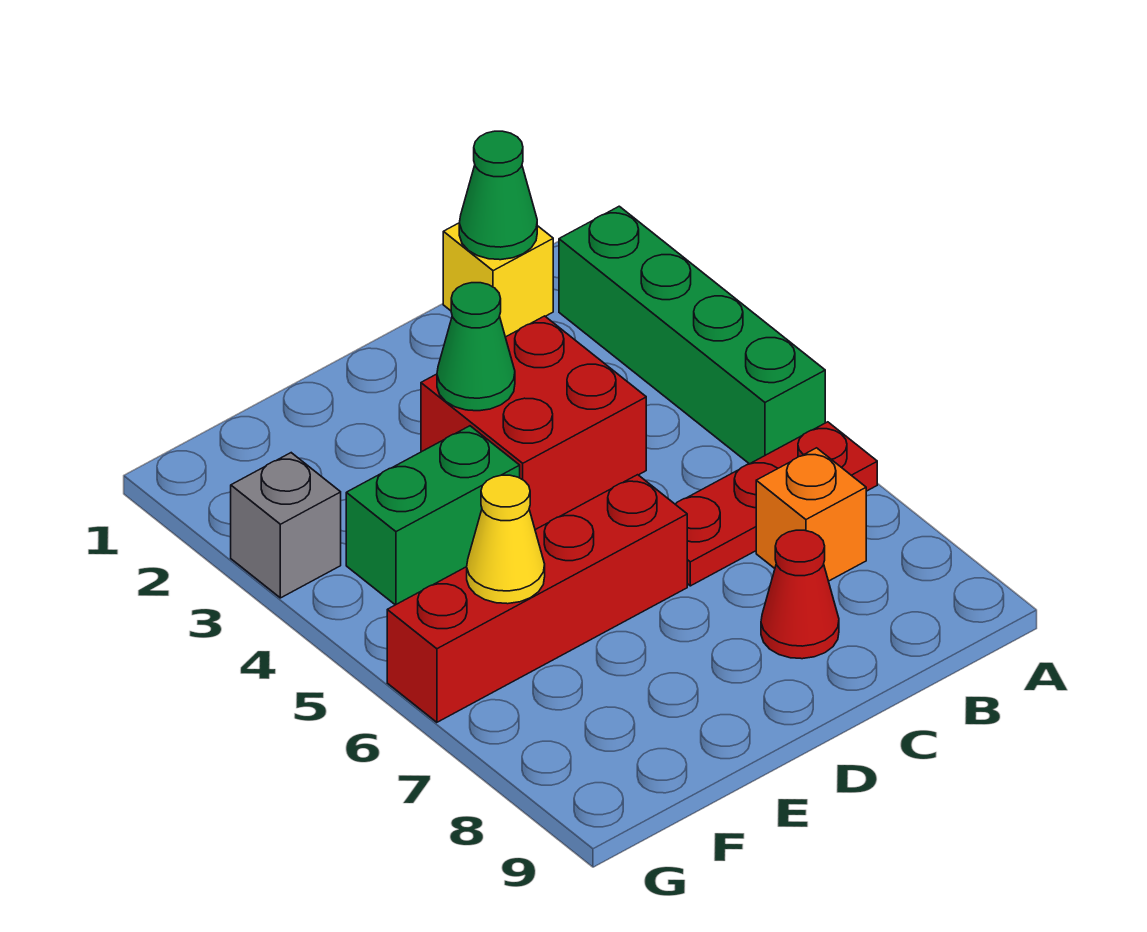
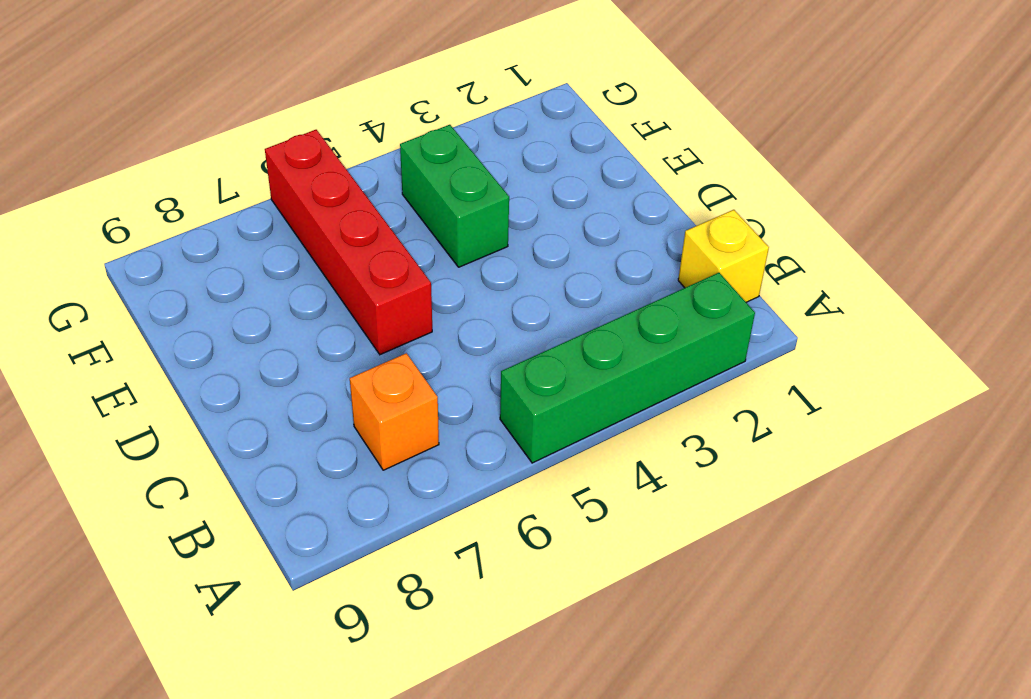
none -> red 1x3 plate [675,422,877,586]
none -> red 2x2 brick [421,316,646,530]
none -> red 1x1 cone [761,530,839,659]

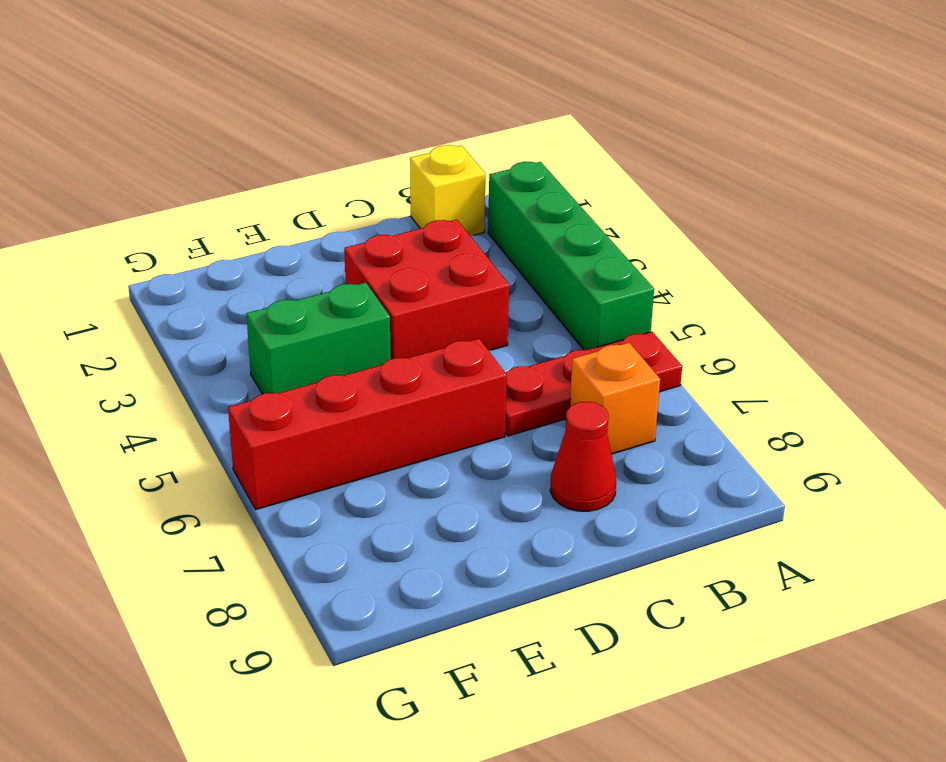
none -> grey 1x1 brick [231,453,341,598]
none -> green 1x1 cone [459,131,537,260]
none -> green 1x1 cone [437,283,515,411]

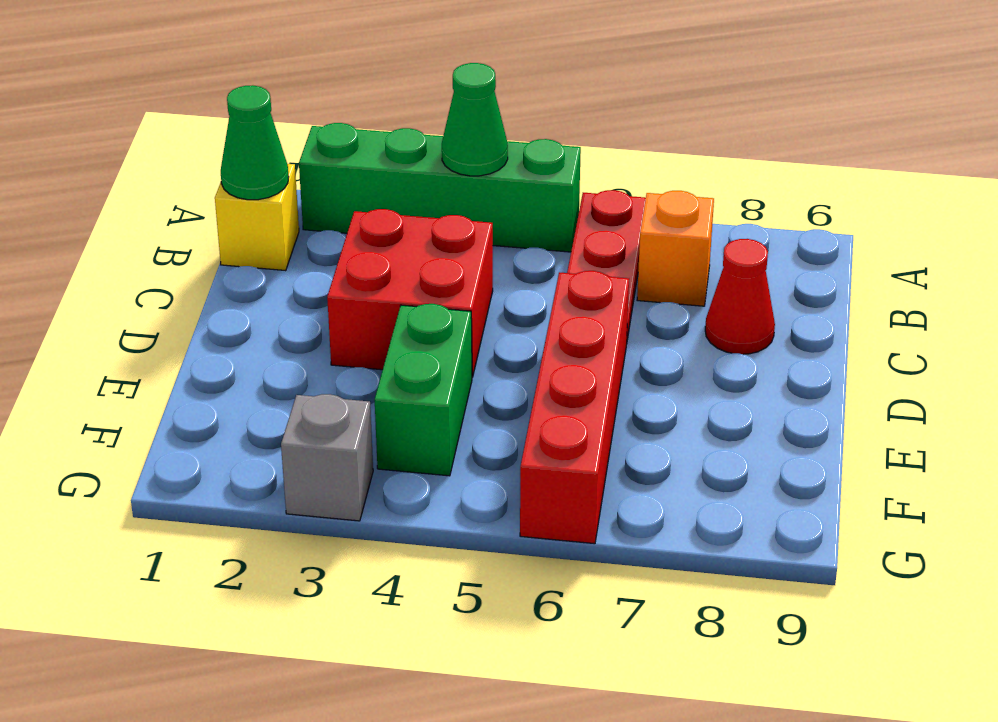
green 1x1 cone [442,63,508,176] -> green 1x1 cone moved to [437,283,515,411]
none -> yellow 1x1 cone [467,475,545,604]

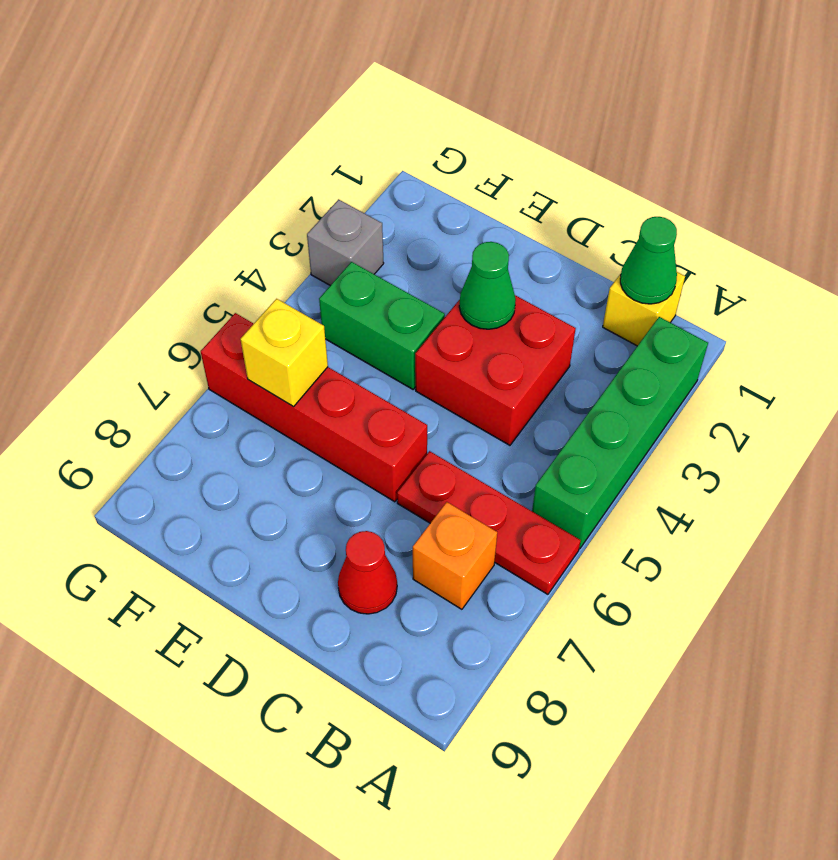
yellow 1x1 brick [240,299,328,407] -> yellow 1x1 cone [467,475,545,604]

